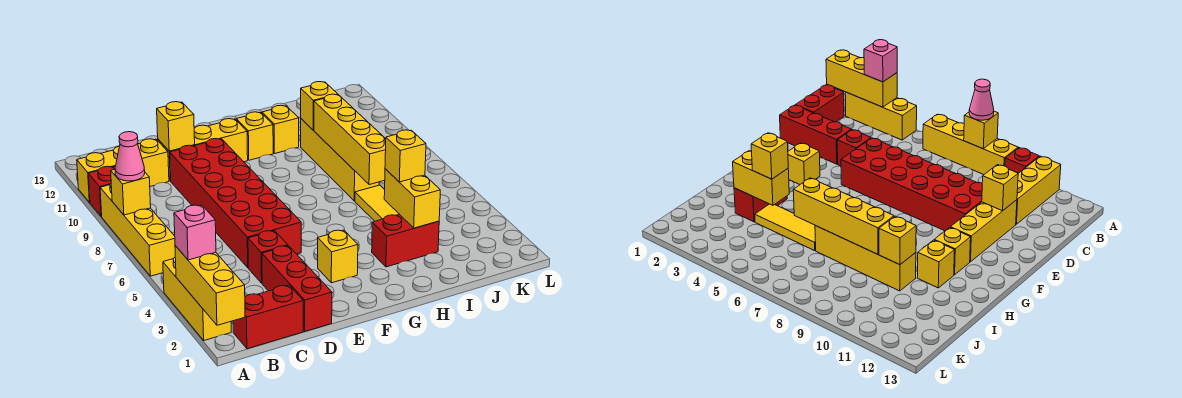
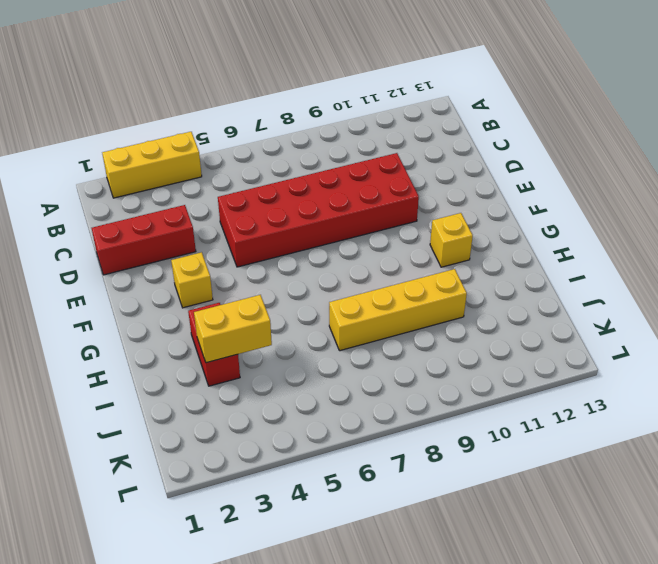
none -> yellow 1x4 brick [100,184,175,276]
none -> red 1x1 brick [88,166,115,217]
none -> yellow 1x3 brick [77,139,169,203]

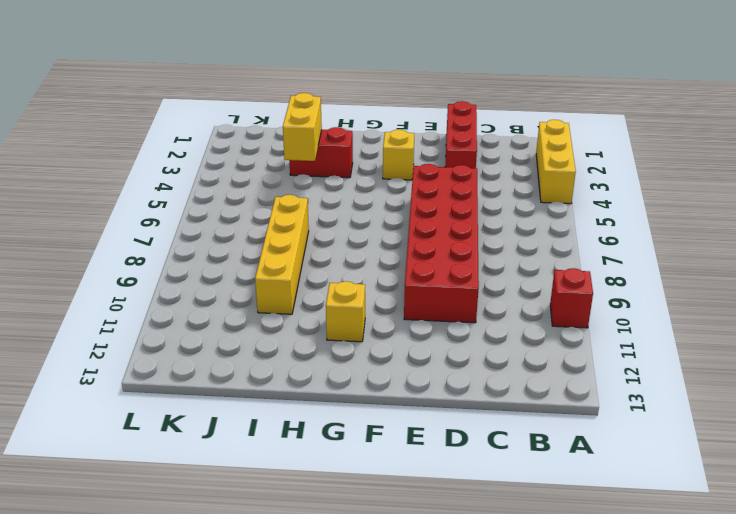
none -> yellow 1x4 brick [100,184,175,276]
none -> yellow 1x3 brick [77,139,169,203]
none -> red 1x2 brick [233,285,303,349]

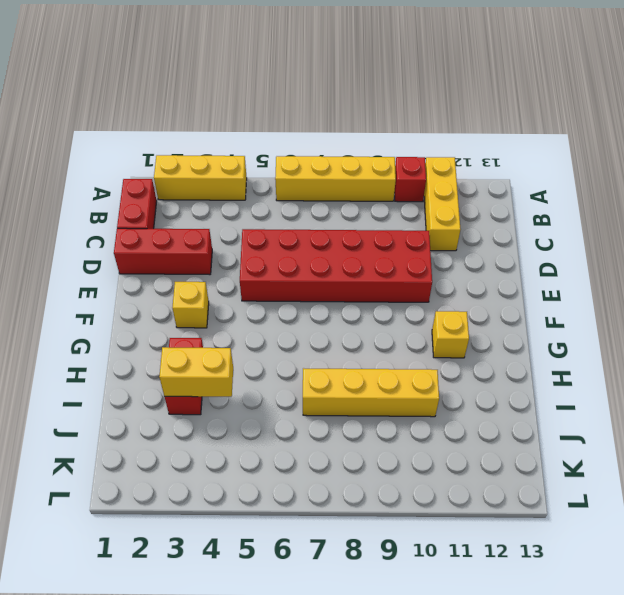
none -> red 1x1 brick [248,231,288,283]
none -> yellow 1x3 brick [158,119,248,181]
none -> yellow 1x1 brick [262,105,299,153]

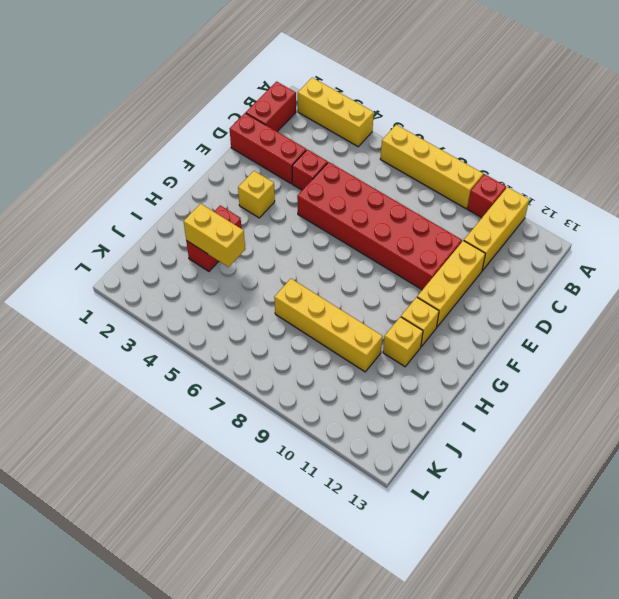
none -> yellow 1x3 tile [355,185,399,221]
none -> yellow 1x3 brick [175,246,245,325]
none -> yellow 1x1 brick [111,169,151,215]

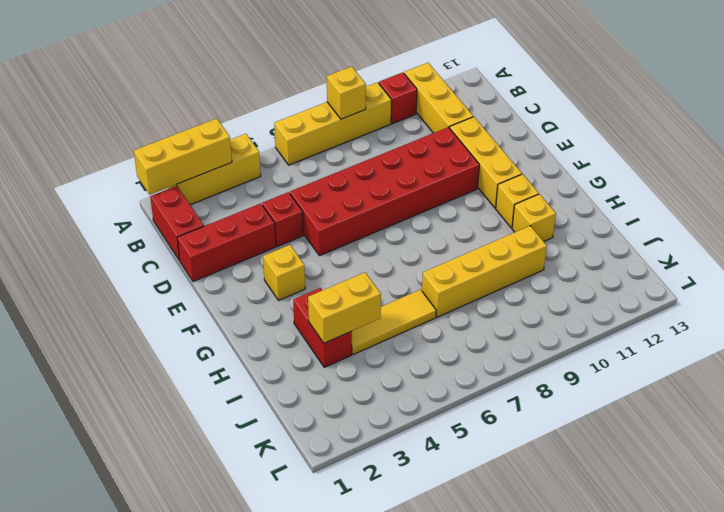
none -> yellow 1x1 brick [157,102,195,151]
none -> yellow 1x4 brick [314,94,386,185]
none -> yellow 1x1 brick [301,82,338,130]

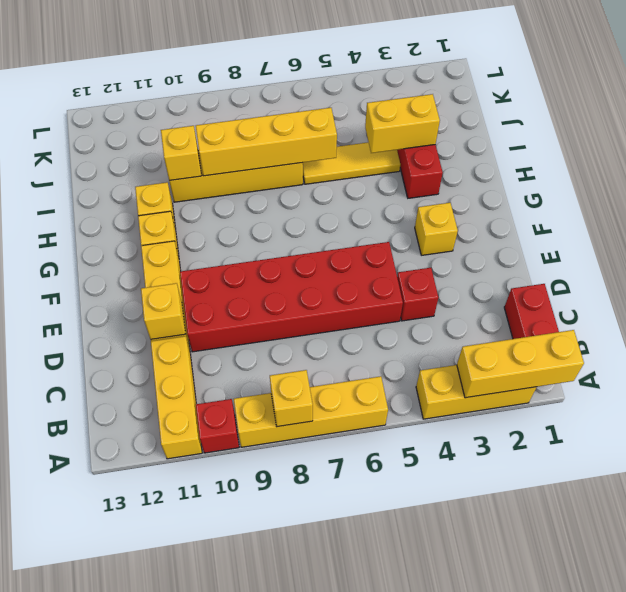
none -> red 1x3 brick [262,246,332,331]
none -> pink 1x1 brick [174,205,216,260]
none -> pink 1x1 cone [115,132,145,181]

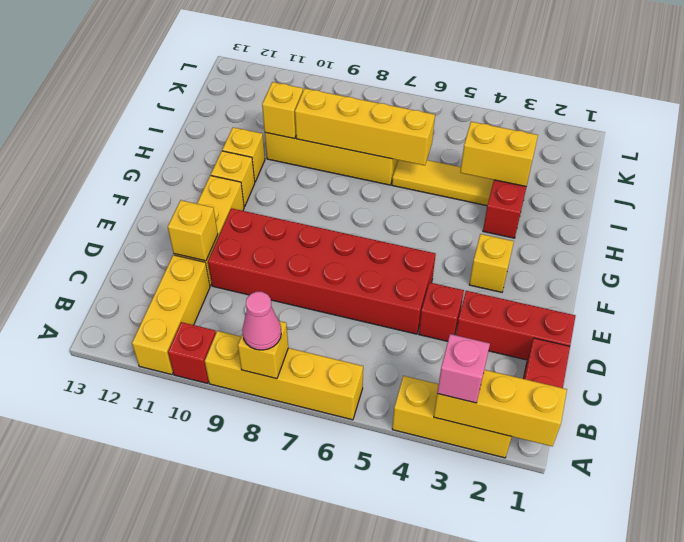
none -> yellow 1x1 brick [385,130,426,182]

